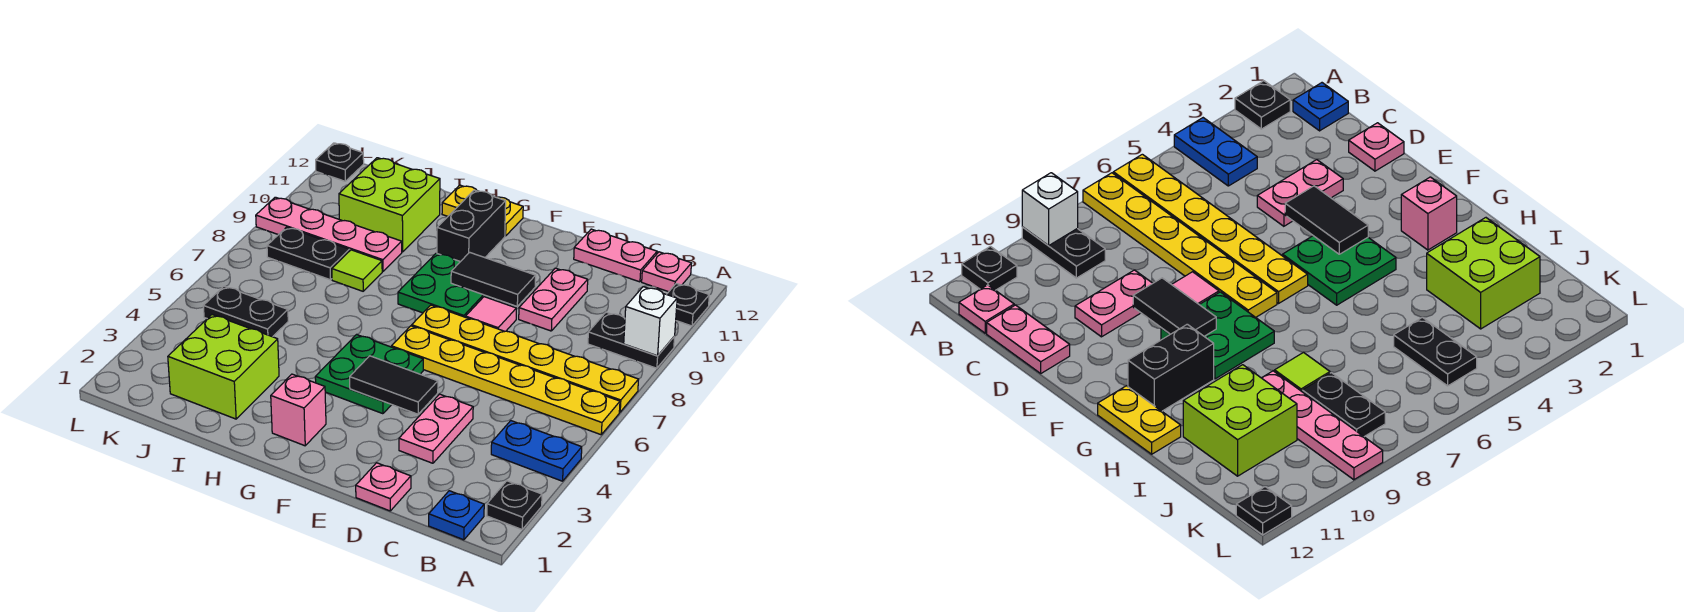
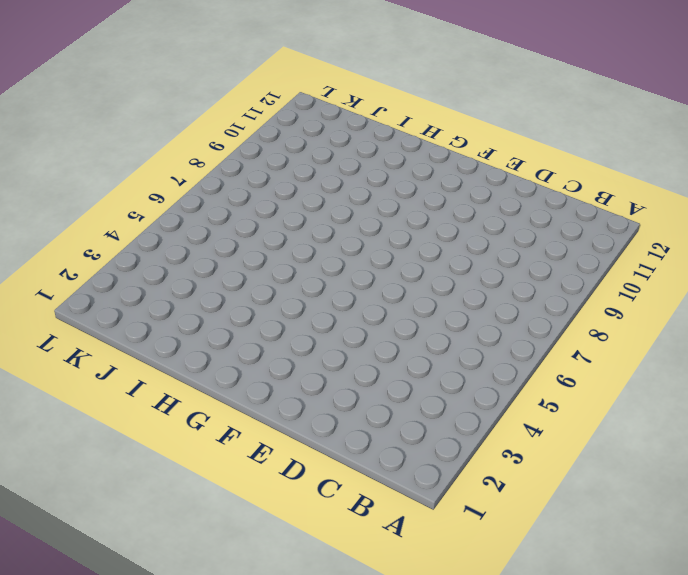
none -> black 1x1 plate [487,481,542,529]
none -> blue 1x2 plate [491,421,582,481]
none -> yellow 1x6 plate [391,326,620,435]

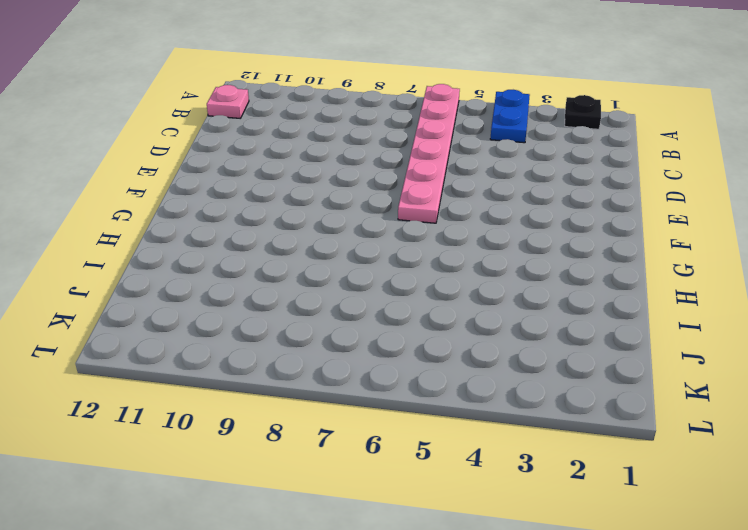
pink 1x6 plate [398,84,460,223] -> yellow 1x6 plate [391,326,620,435]
none -> yellow 1x6 plate [412,305,639,412]
none -> black 1x2 plate [588,312,675,368]
none -> black 1x1 plate [667,283,709,326]

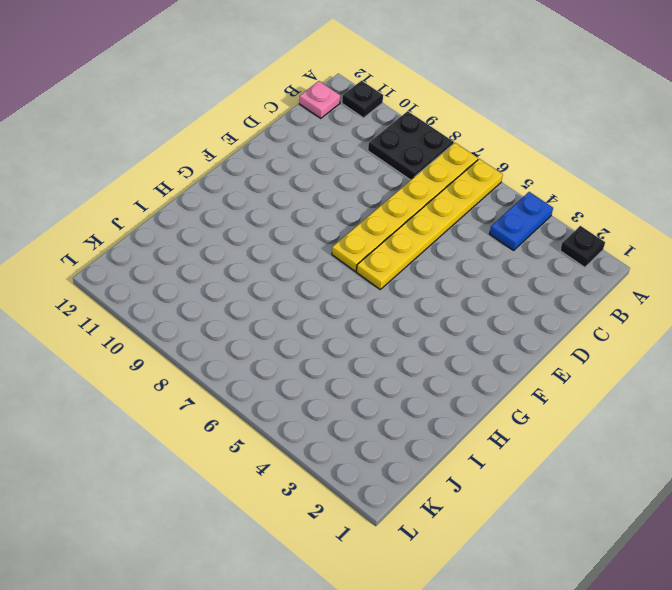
black 2x2 plate [368,111,454,180] -> black 1x2 plate [588,312,675,368]
none -> blue 1x1 plate [429,491,484,540]
none -> pink 1x2 plate [574,229,657,282]
none -> pink 1x1 plate [356,463,411,511]

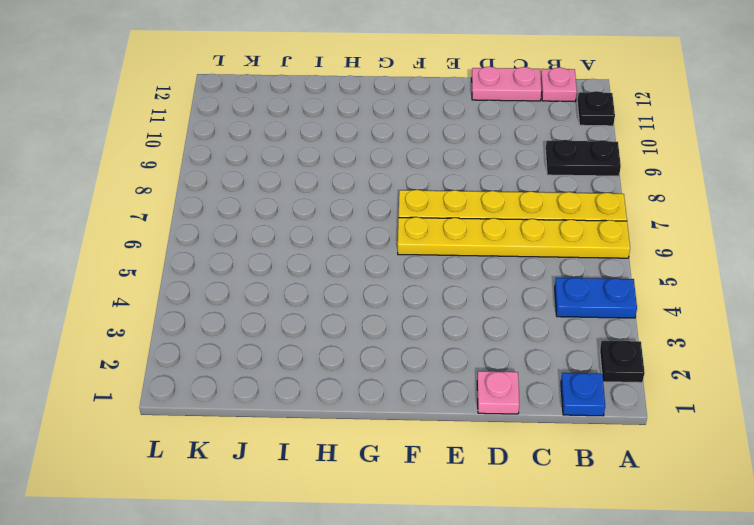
none -> pink 1x2 plate [399,394,473,463]
none -> pink 1x2 plate [519,268,588,331]
none -> pink 1x1 tile [466,297,516,331]

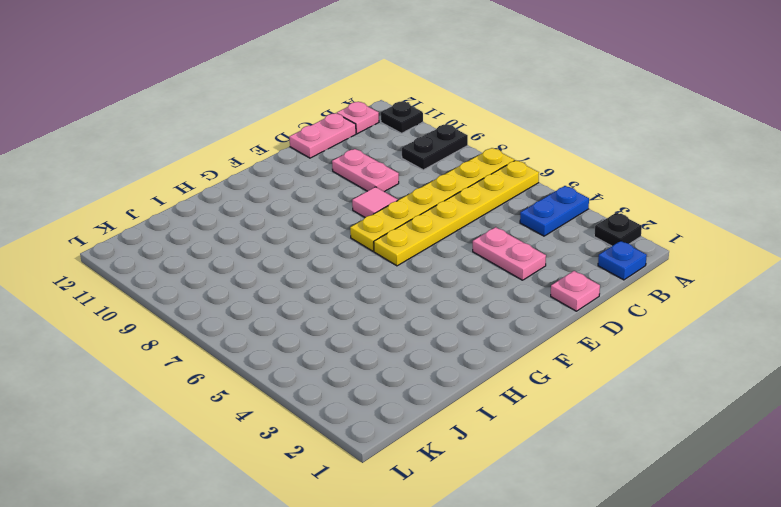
none -> green 2x2 plate [315,335,423,414]
none -> green 2x2 plate [398,253,491,317]
none -> pink 1x1 brick [271,374,326,446]

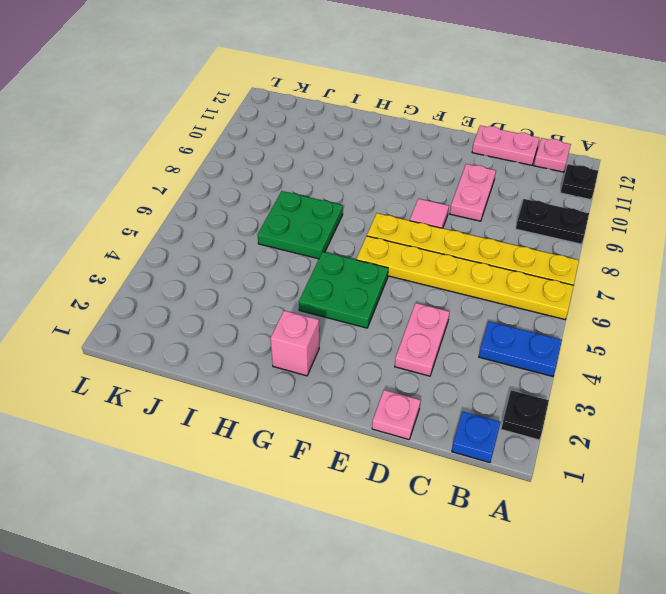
green 2x2 plate [258,191,343,259] -> green 2x2 plate moved to [398,253,491,317]
none -> black 1x2 brick [437,190,506,262]
none -> yellow 1x2 plate [442,185,523,236]
none -> lime 2x2 brick [168,315,279,419]

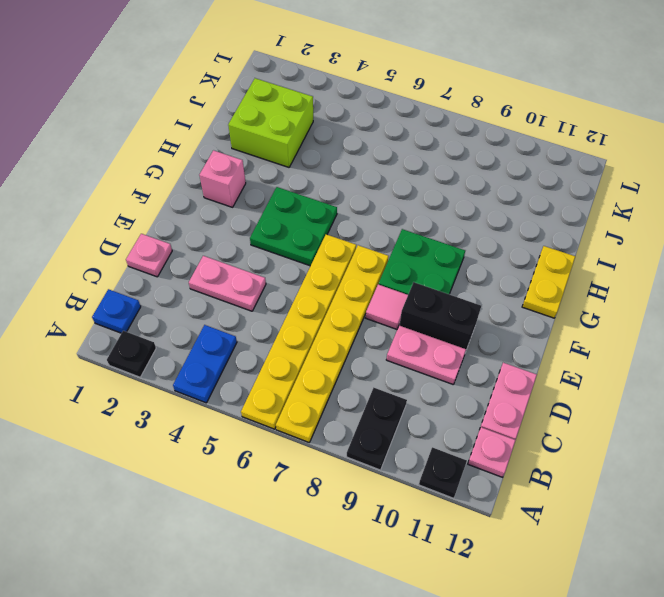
black 1x2 brick [400,282,481,350] -> black 1x2 brick moved to [437,190,506,262]
none -> lime 1x1 tile [332,250,382,291]
none -> pink 1x4 plate [256,197,402,271]
none -> lime 2x2 brick [339,158,440,252]

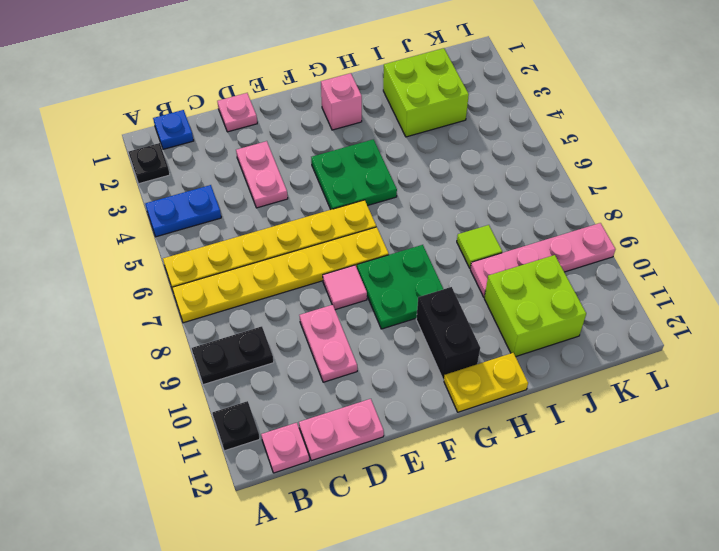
none -> black 1x2 plate [203,286,288,337]
none -> black 1x2 plate [267,227,349,280]
none -> black 1x1 plate [316,143,364,181]

